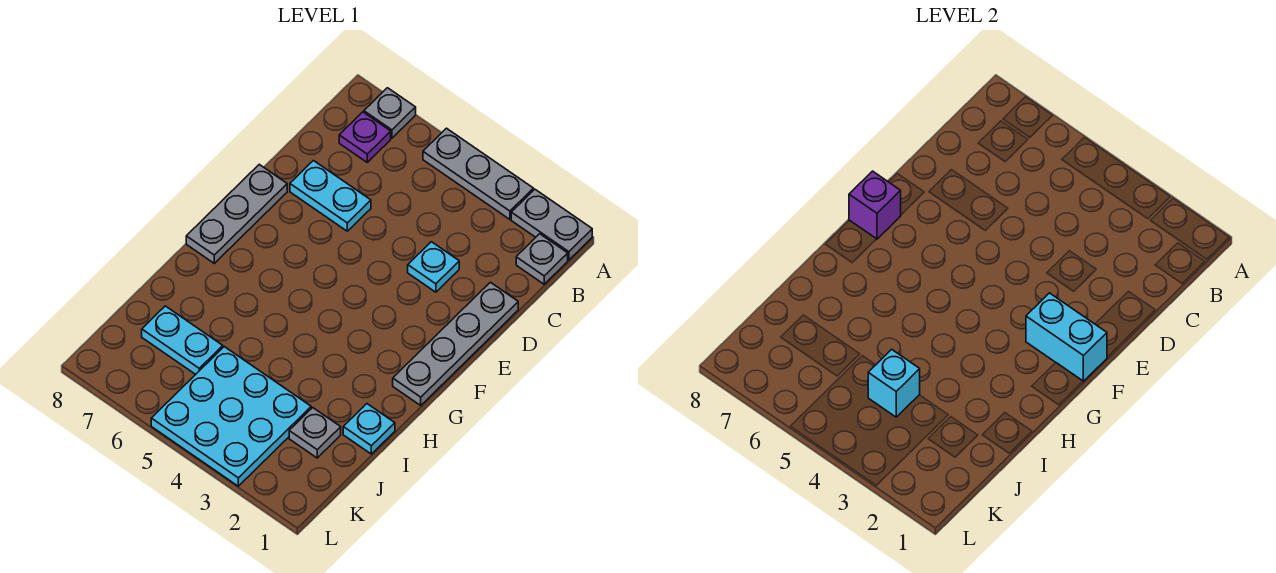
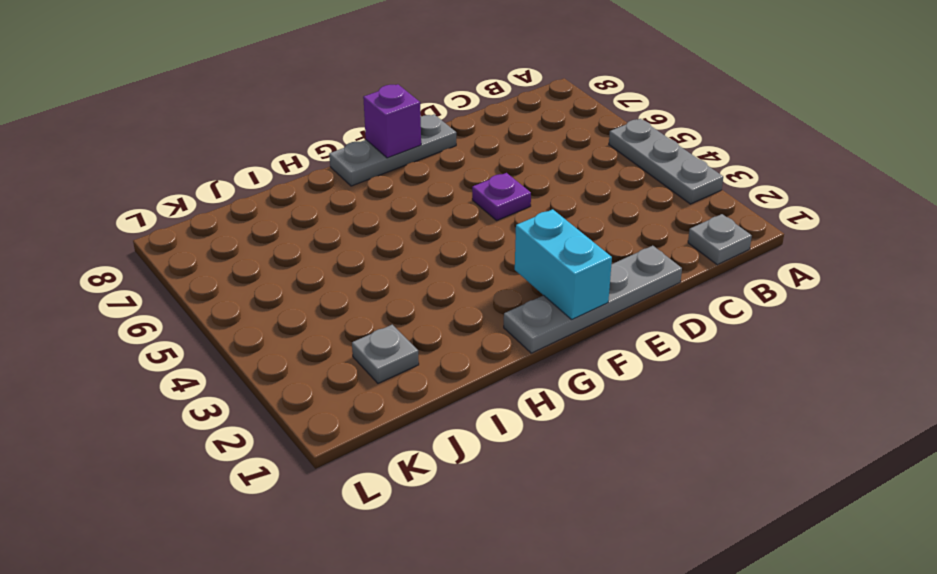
purple 1x1 plate [472,173,531,220] -> purple 1x1 plate moved to [339,112,391,162]
none -> grey 1x2 plate [511,189,592,260]
none -> grey 1x1 plate [364,88,416,138]
none -> cyan 1x1 plate [408,242,459,292]

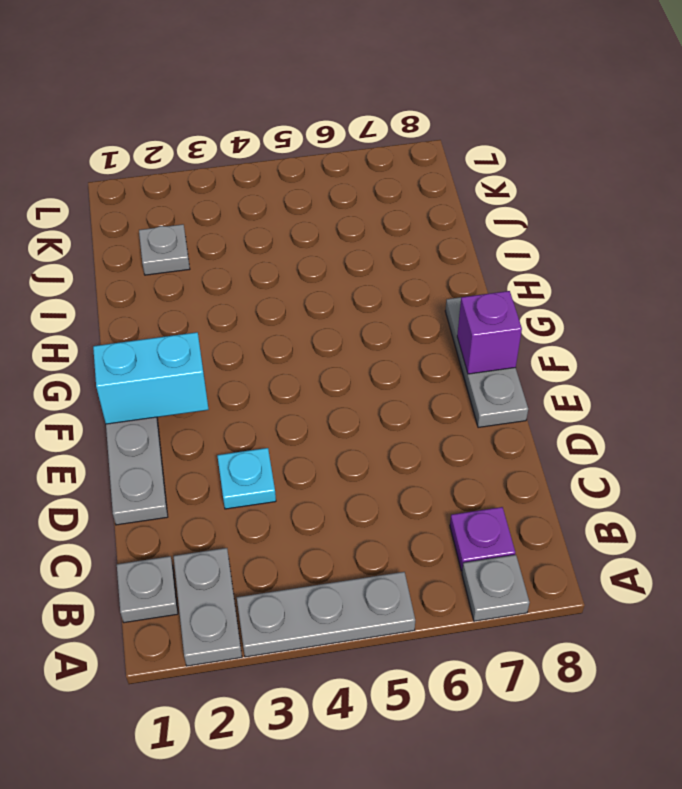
grey 1x2 plate [174,548,242,666] -> grey 1x2 plate turned to [511,189,592,260]
none -> cyan 1x2 plate [290,161,371,231]
none -> cyan 1x1 plate [343,404,395,454]
none -> cyan 3x3 plate [151,347,311,486]

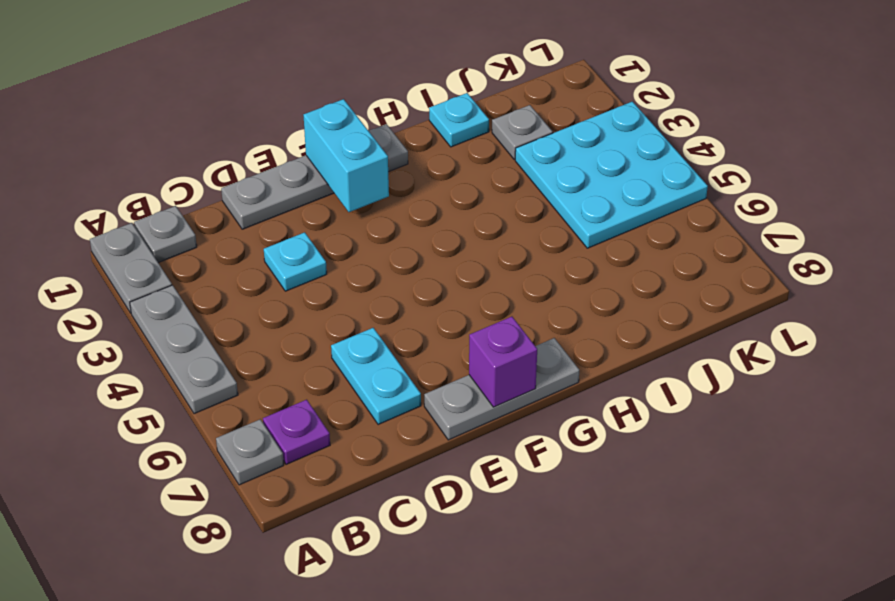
none -> cyan 1x2 plate [142,306,223,374]
none -> cyan 1x1 brick [868,349,920,417]

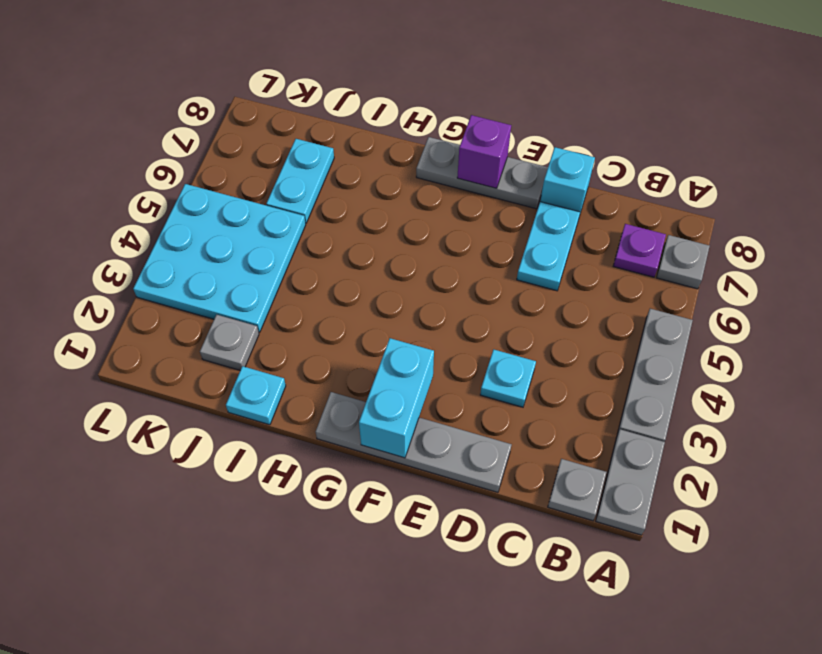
cyan 1x1 brick [540,147,595,213] -> cyan 1x1 brick moved to [868,349,920,417]

